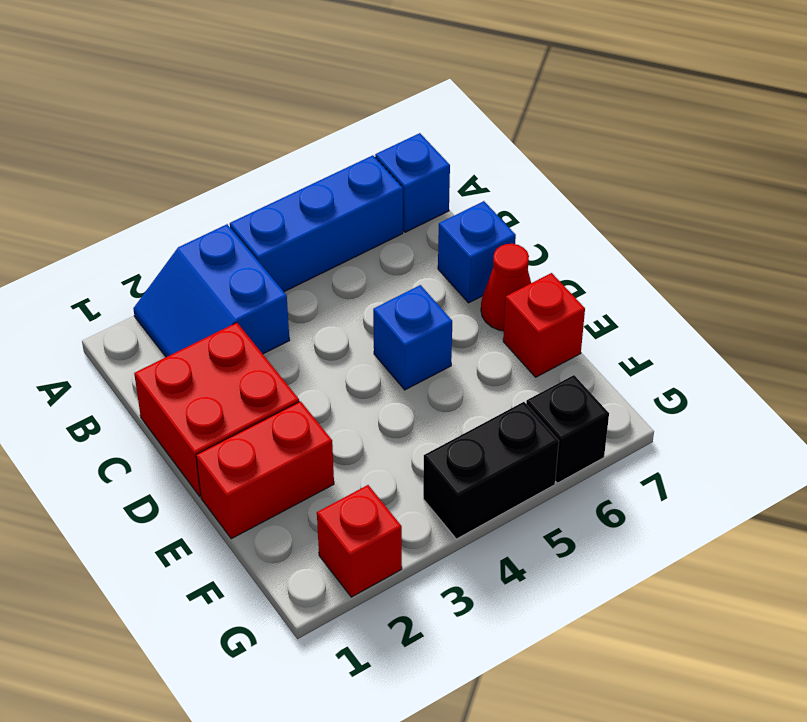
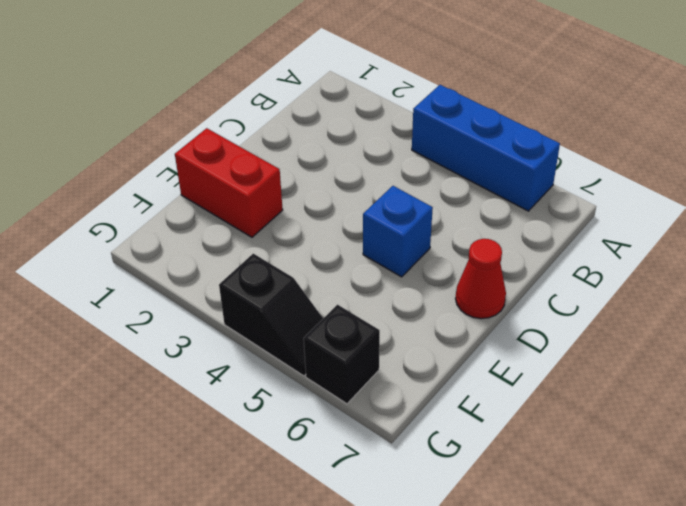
black 1x2 slope [219,254,323,376] -> black 1x2 brick [423,402,559,539]
none -> blue 2x2 slope [133,224,290,357]
none -> blue 1x1 brick [375,133,450,232]
none -> red 2x2 brick [134,323,299,496]

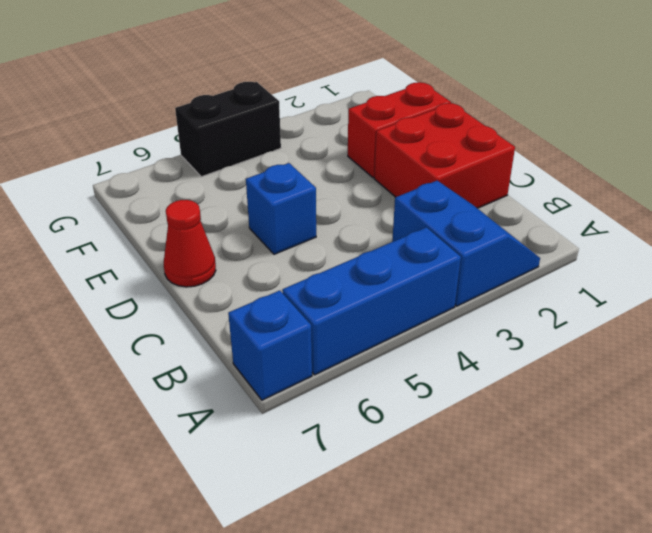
none -> blue 1x1 brick [438,201,516,303]
none -> red 1x1 brick [503,273,585,377]
none -> red 1x1 brick [317,485,402,597]

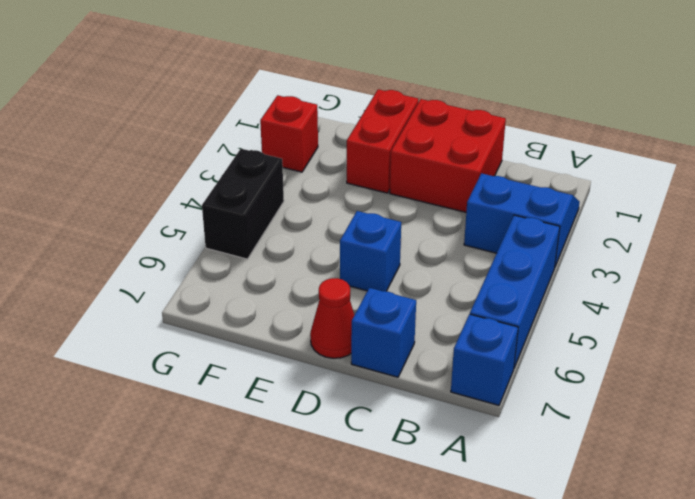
none -> red 1x1 brick [503,273,585,377]
none -> black 1x1 brick [526,375,609,483]

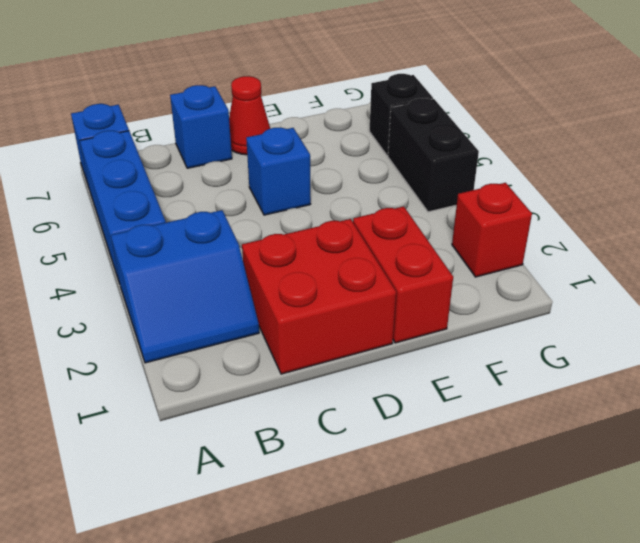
none -> red 1x1 brick [503,273,585,377]

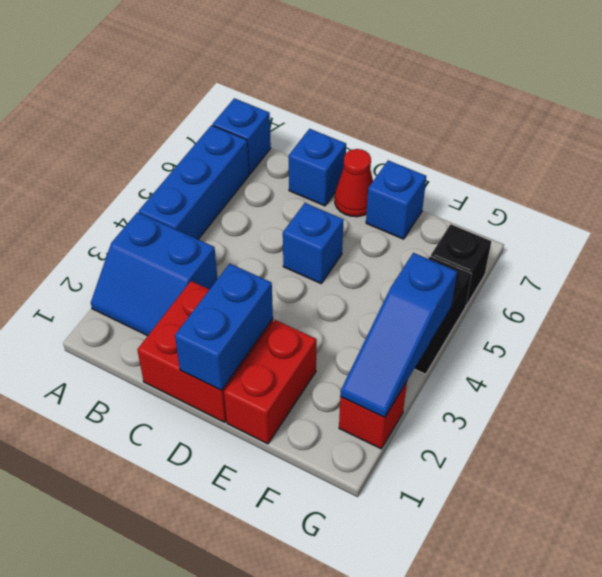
blue 1x2 brick [175,264,273,390] -> none
blue 1x1 brick [366,160,426,239] -> red 1x1 brick [503,273,585,377]
blue 1x3 slope [340,253,457,418] -> none

